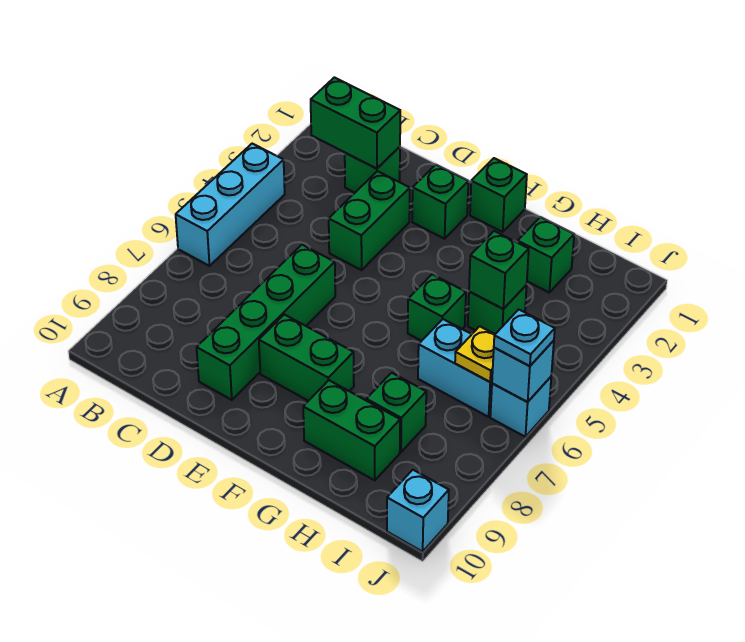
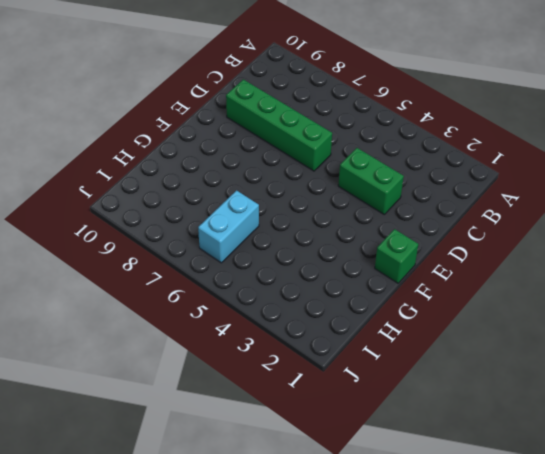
none -> cyan 1x3 brick [176,144,285,266]
none -> green 1x1 brick [345,147,400,193]
none -> green 1x1 brick [412,165,468,239]

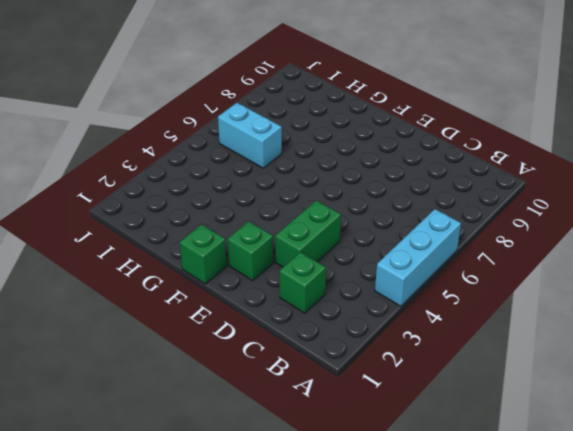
none -> green 1x4 brick [197,245,335,400]
none -> green 1x2 brick [259,315,354,401]
none -> green 1x1 brick [408,274,466,341]

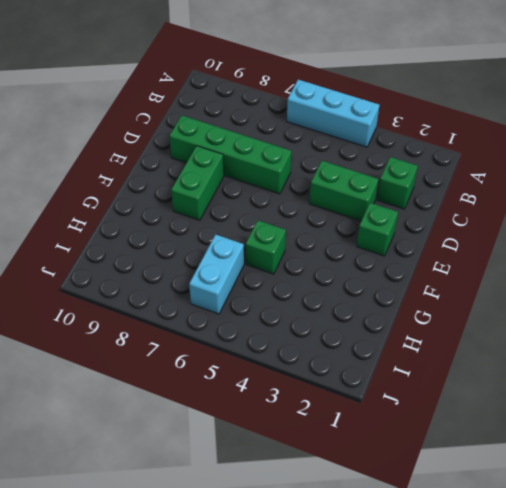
none -> green 1x1 brick [470,158,527,232]
none -> green 1x2 brick [303,380,400,480]
none -> green 1x1 brick [518,217,574,292]

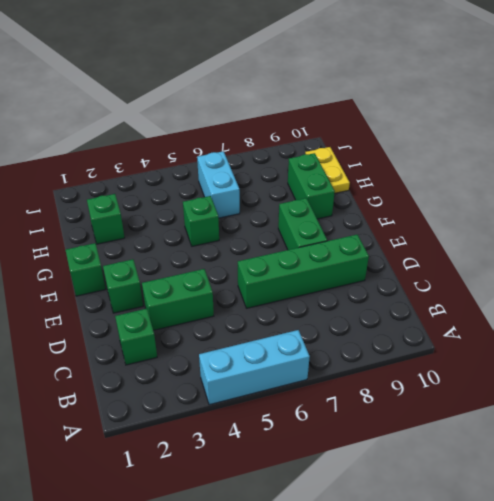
yellow 1x2 plate [305,147,350,193] -> none
none -> green 1x1 brick [468,285,527,334]
none -> green 1x1 brick [366,373,426,452]
none -> cyan 1x1 brick [490,377,551,437]

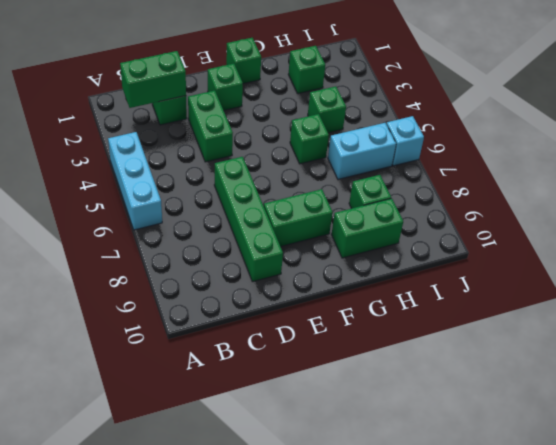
none -> cyan 1x1 brick [387,470,449,552]
none -> green 1x1 brick [469,231,529,309]
none -> yellow 1x1 plate [455,326,495,382]

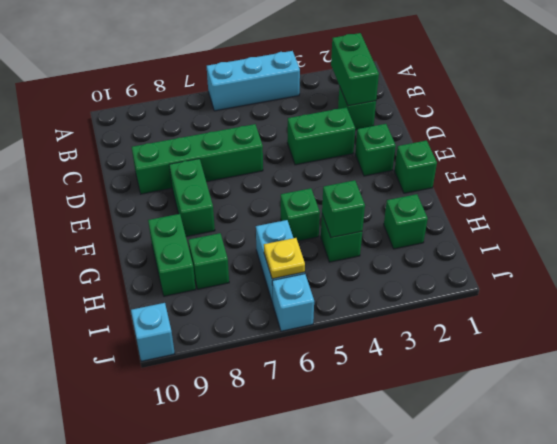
none -> cyan 1x1 brick [492,340,554,402]
none -> cyan 1x1 plate [494,309,555,366]

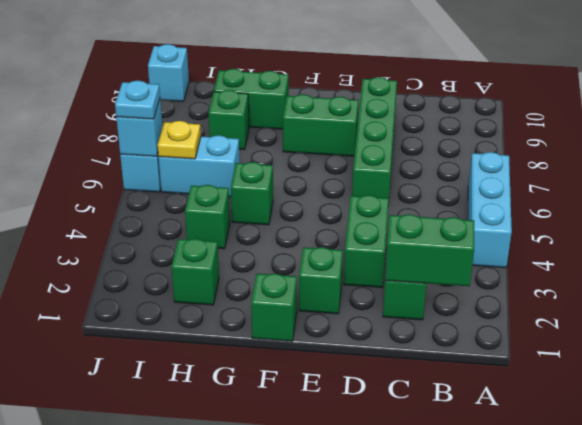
none -> green 1x1 brick [469,231,529,309]

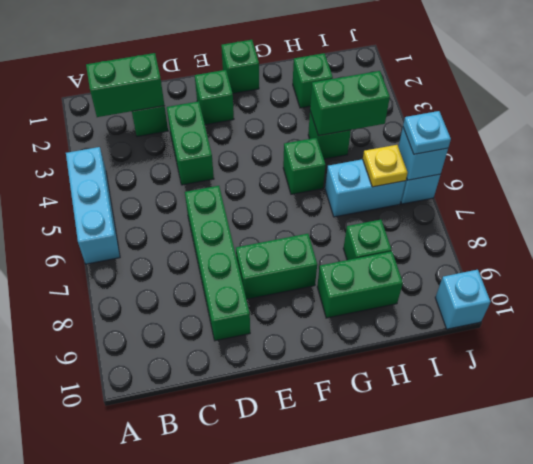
green 1x2 brick [310,71,390,136] -> green 1x1 brick [469,231,529,309]

